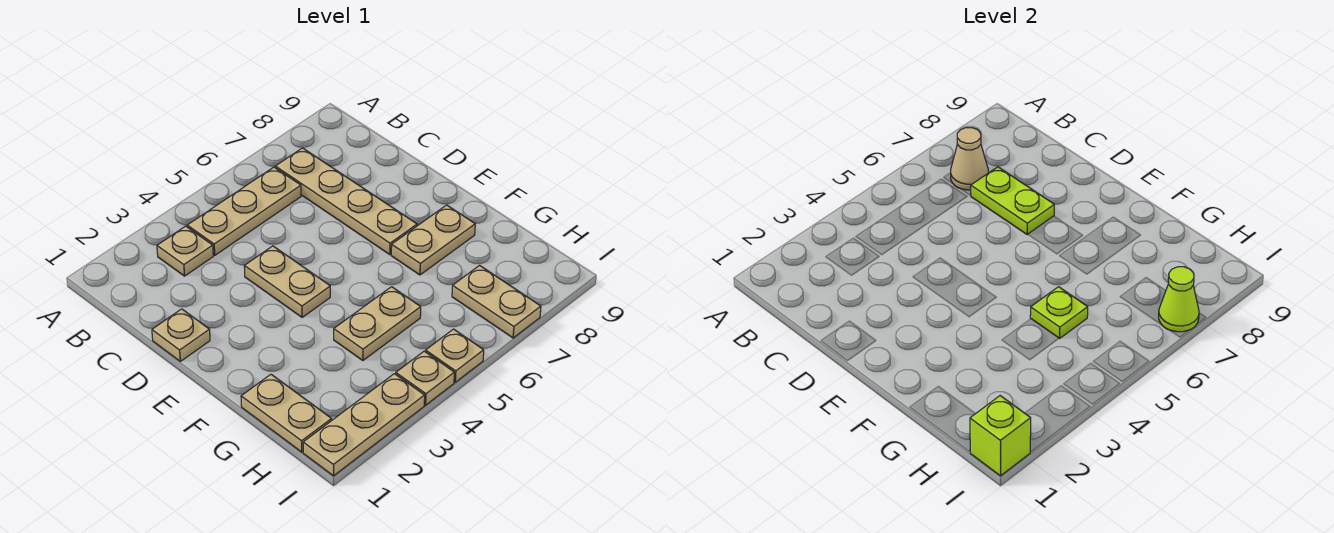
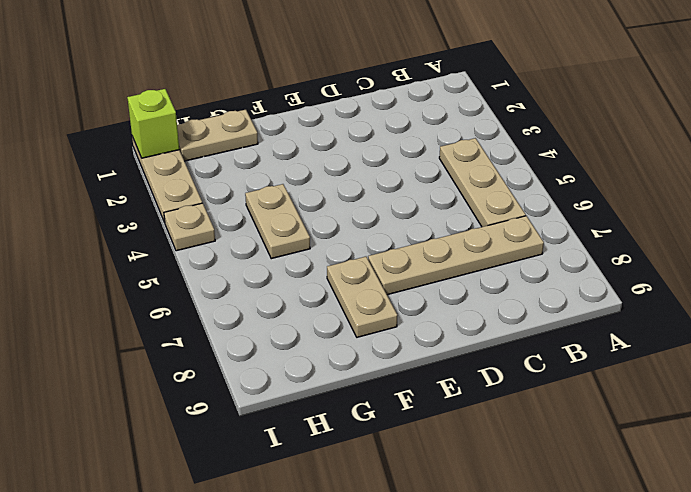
none -> tan 1x1 plate [157,226,213,276]
none -> tan 1x1 plate [152,309,210,361]
none -> tan 1x2 plate [244,246,330,317]

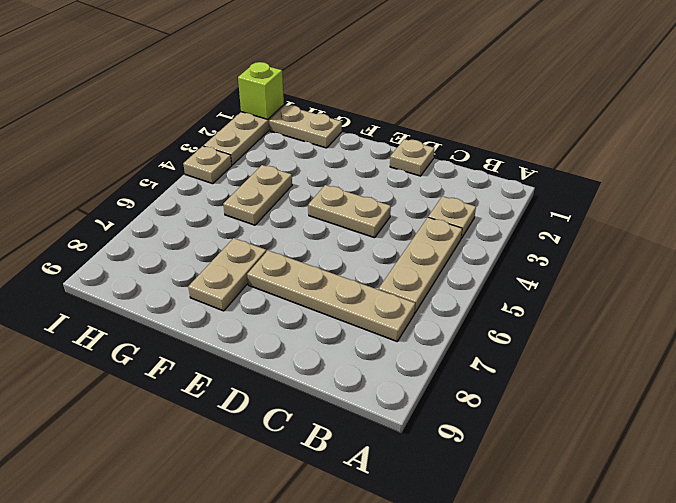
none -> tan 1x2 plate [452,266,541,338]
none -> tan 1x1 plate [426,329,484,382]
none -> tan 1x1 cone [951,128,988,190]

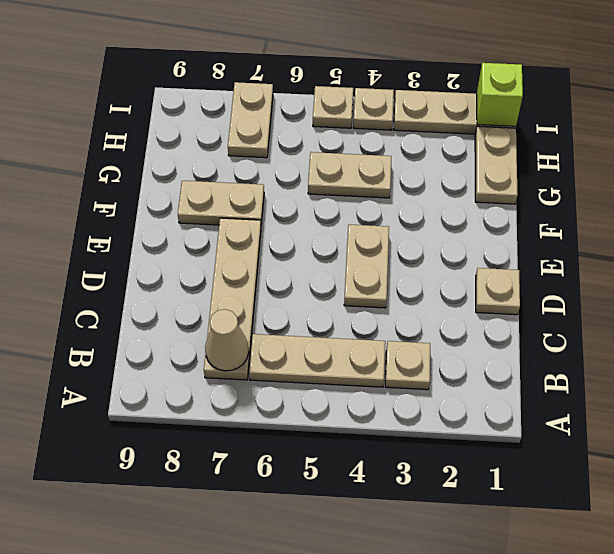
none -> lime 1x2 plate [971,167,1054,234]
none -> lime 1x1 plate [1030,287,1088,338]
none -> lime 1x1 cone [1159,267,1199,332]

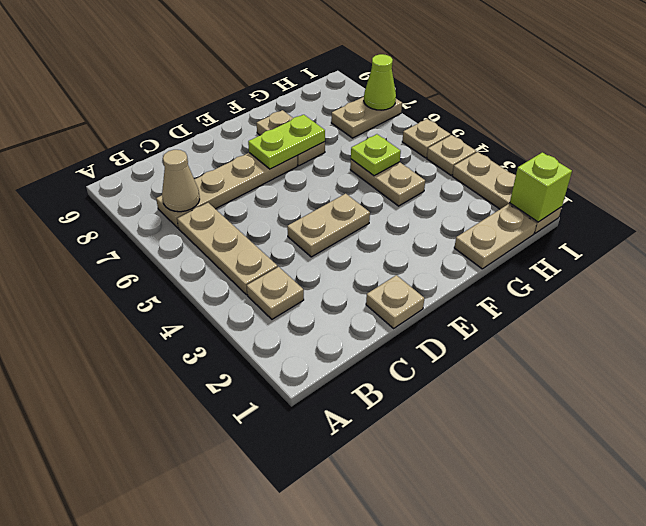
lime 1x2 plate [248,115,325,169] -> lime 1x2 plate moved to [971,167,1054,234]

